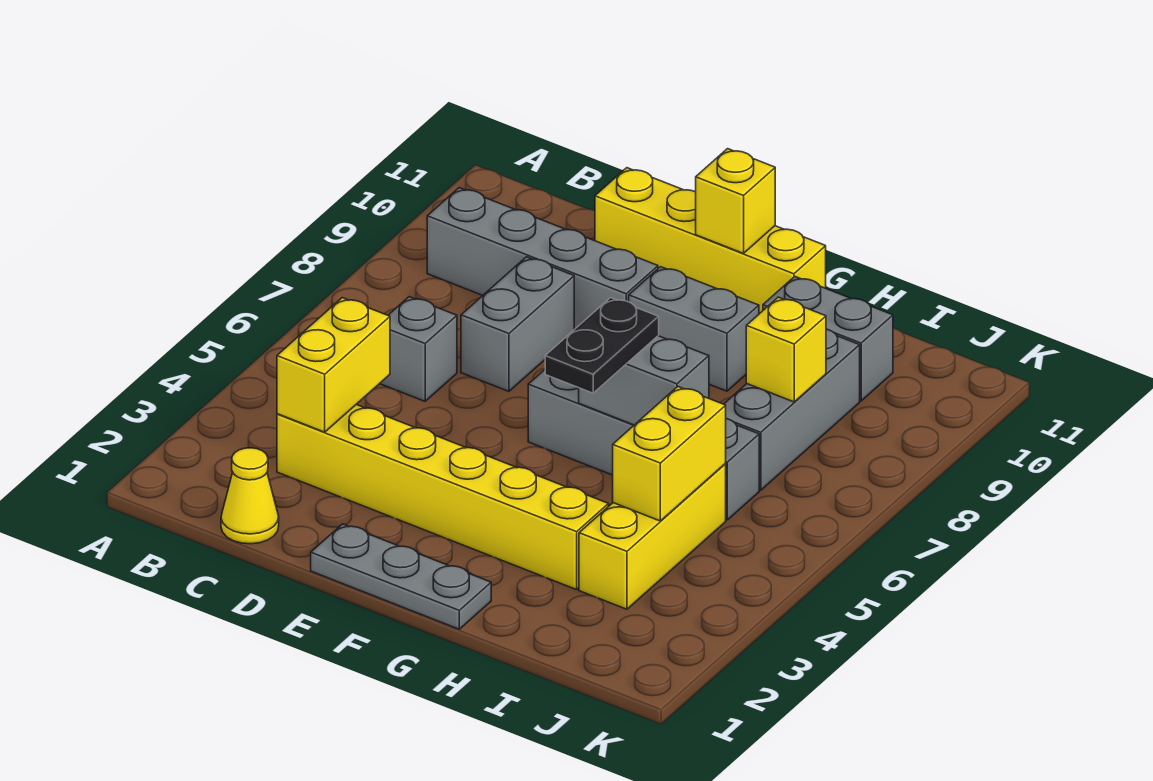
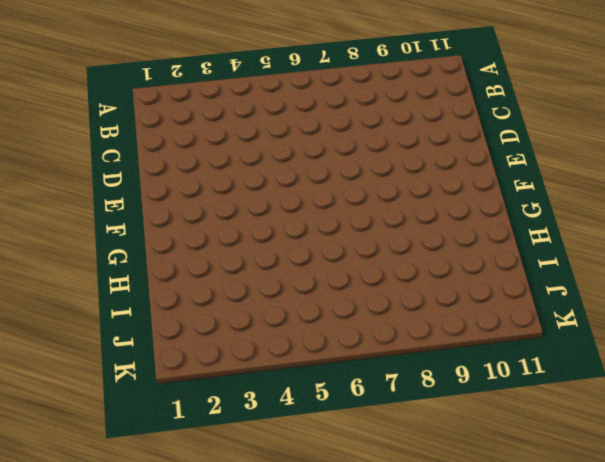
none -> grey 1x4 brick [427,188,658,330]
none -> yellow 1x1 cone [221,448,279,544]
none -> yellow 1x6 brick [277,404,609,590]

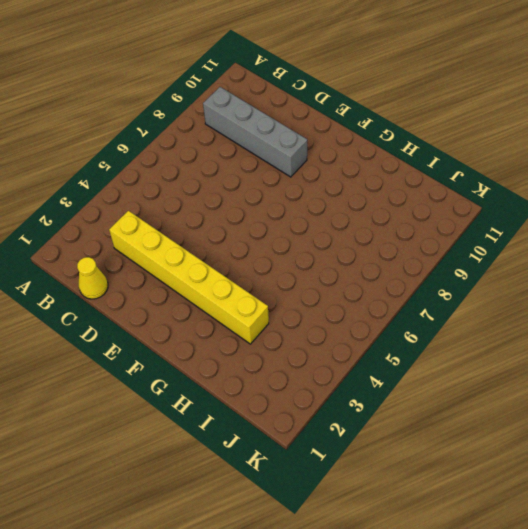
none -> grey 1x1 brick [380,297,457,401]
none -> grey 1x2 brick [461,257,574,391]
none -> yellow 1x4 brick [595,168,826,314]

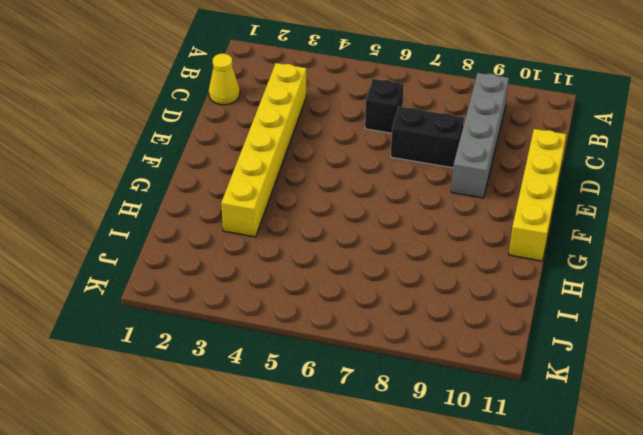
black 1x1 brick [365,79,404,133] -> grey 1x1 brick [380,297,457,401]
black 1x2 brick [391,107,464,168] -> grey 1x2 brick [461,257,574,391]
none -> grey 1x3 plate [311,524,491,629]
none -> grey 1x4 brick [528,370,759,520]
none -> grey 1x2 brick [629,267,759,391]

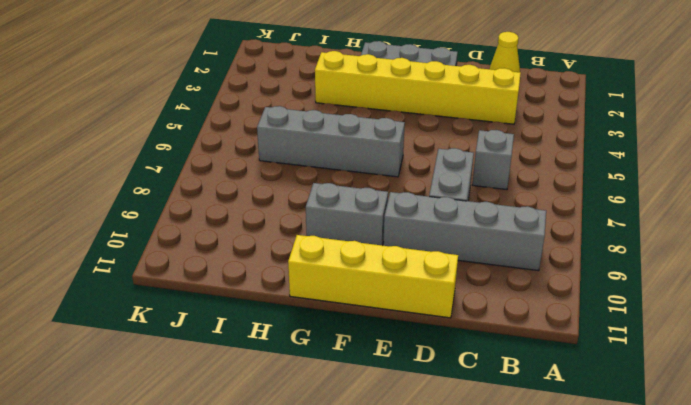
none -> grey 1x2 brick [763,277,893,401]
none -> yellow 1x3 brick [579,464,726,609]
none -> grey 1x3 brick [724,329,860,490]

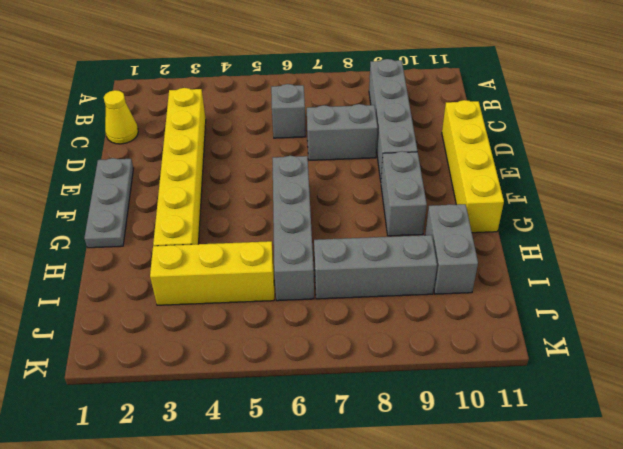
none -> yellow 1x2 brick [277,298,390,432]
none -> yellow 1x1 brick [696,149,775,253]
none -> grey 1x2 brick [579,336,709,425]

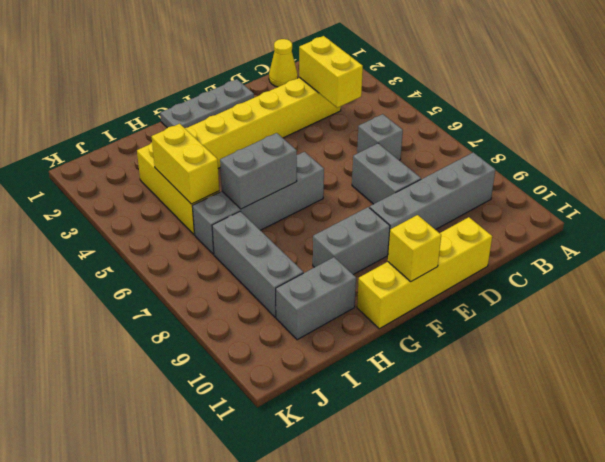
none -> yellow 1x1 brick [746,297,826,402]
none -> black 1x2 plate [545,298,659,393]

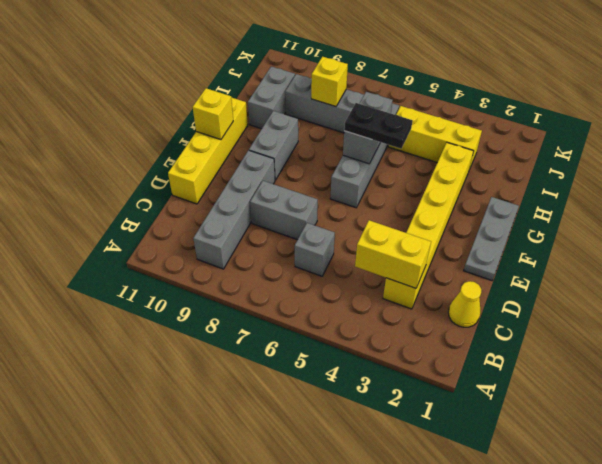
none -> yellow 1x2 brick [613,387,726,521]

